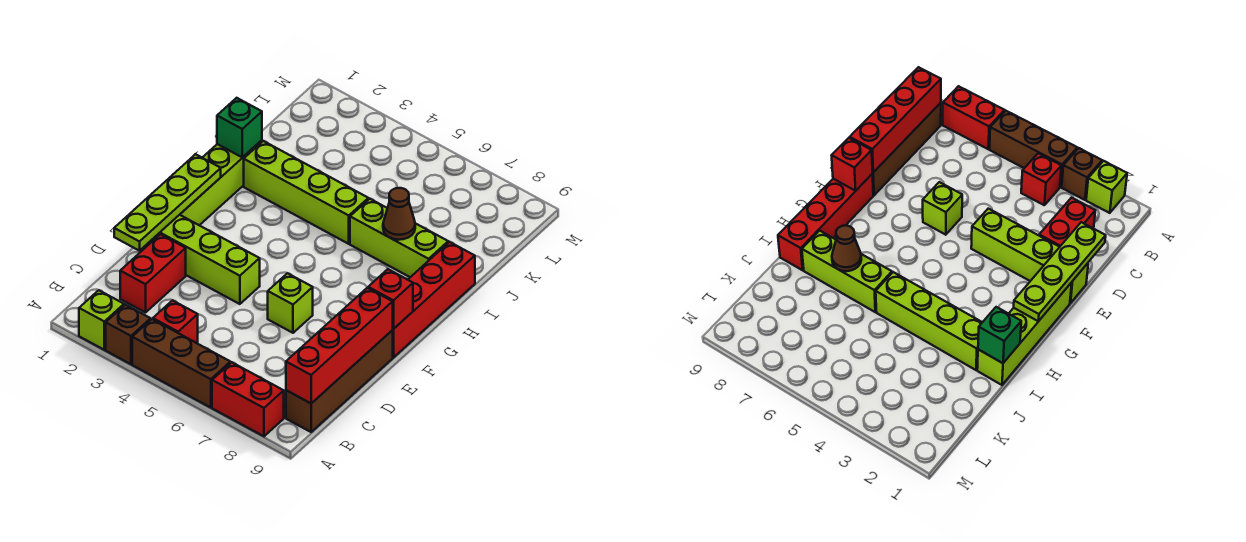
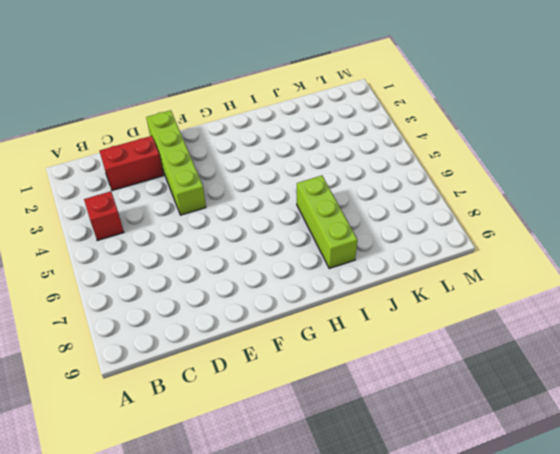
none -> lime 1x1 brick [79,290,124,350]
none -> brown 1x1 brick [106,305,151,364]
none -> brown 1x3 brick [132,319,230,408]

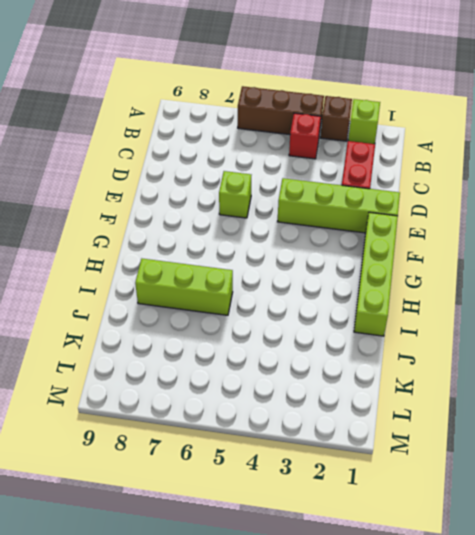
none -> red 1x2 brick [212,362,284,436]
none -> brown 1x4 brick [286,330,393,432]
none -> red 1x4 brick [393,242,475,358]

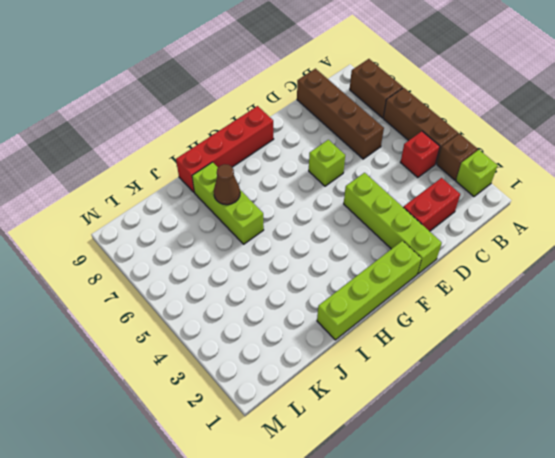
brown 1x2 brick [350,59,403,118] -> red 1x2 brick [212,362,284,436]
brown 1x4 brick [297,69,384,159] -> brown 1x4 brick turned to [286,330,393,432]
none -> lime 1x4 brick [244,141,368,244]
none -> red 1x4 brick [286,288,393,403]
none -> lime 1x4 plate [114,154,221,251]

